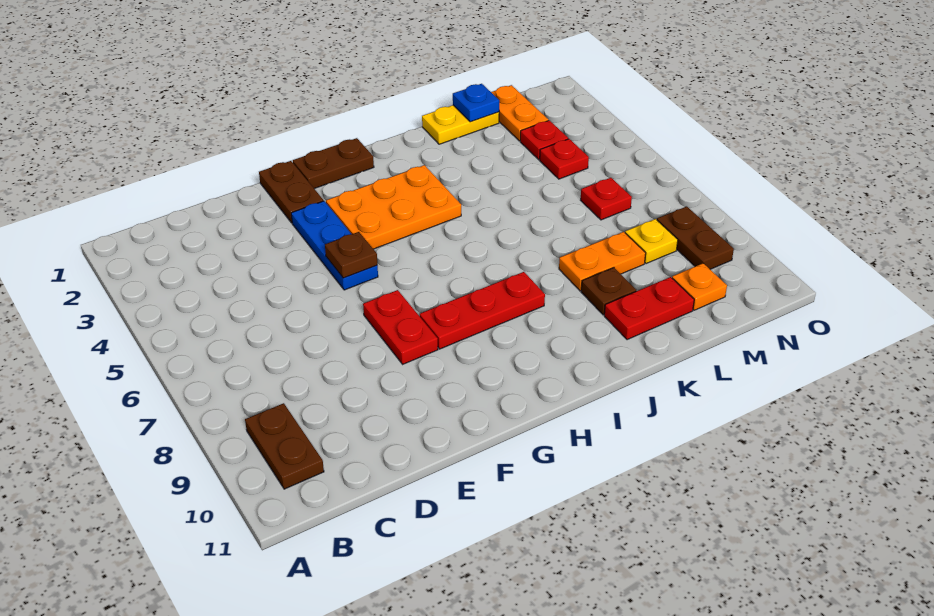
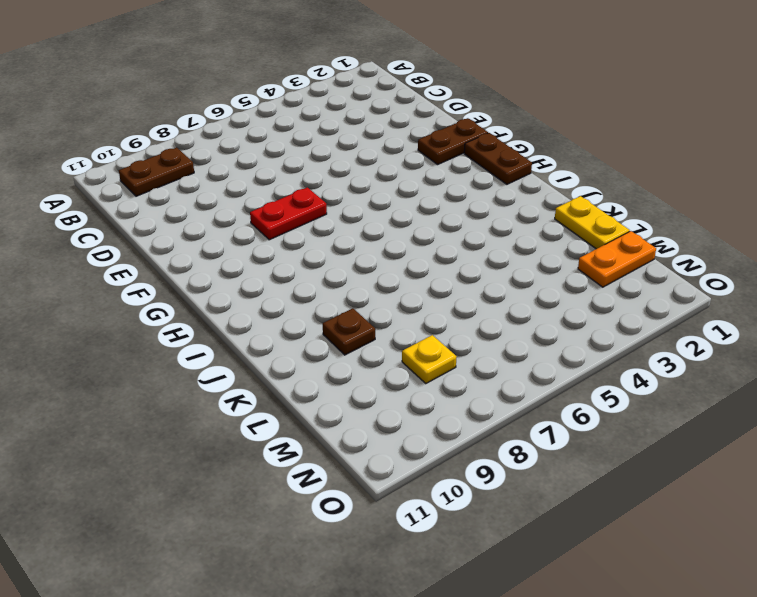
none -> blue 1x3 plate [291,201,378,290]
none -> orange 2x3 plate [326,165,461,249]
none -> red 1x3 plate [420,272,545,349]

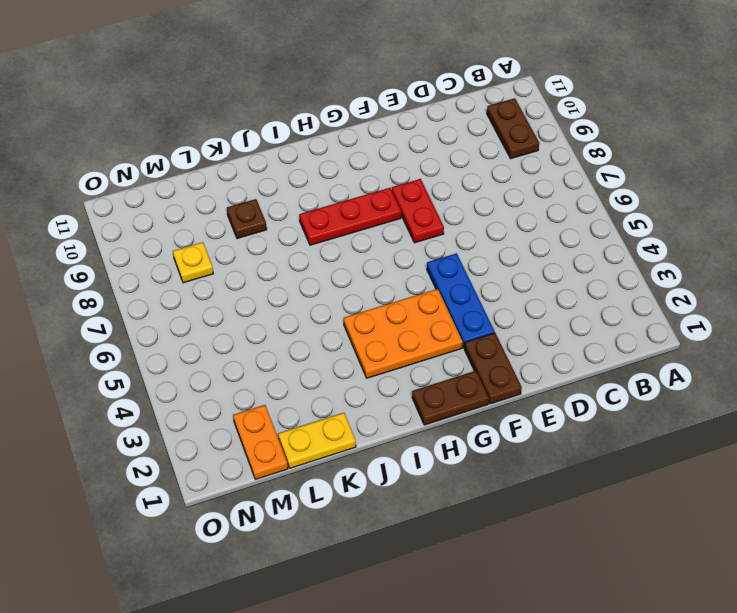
none -> orange 1x2 plate [559,232,646,291]
none -> red 1x2 plate [604,277,694,340]
none -> red 1x1 plate [520,120,568,160]

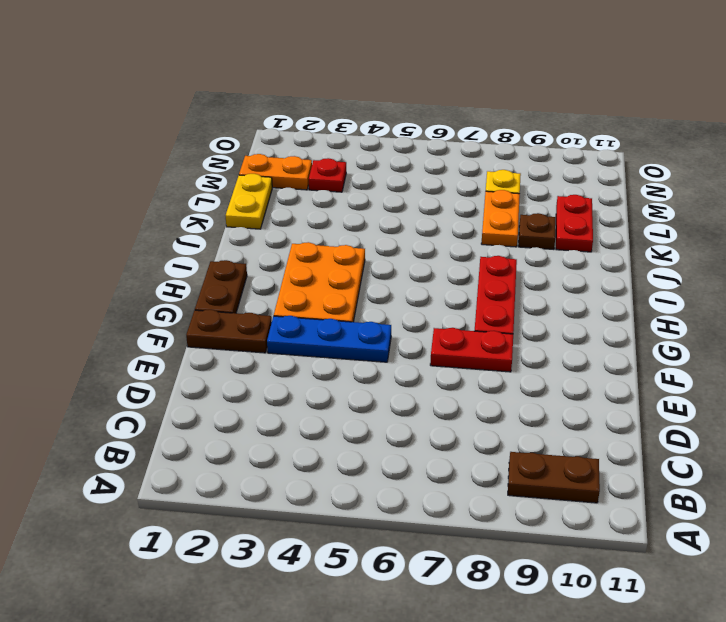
none -> red 1x1 plate [540,139,589,179]
none -> red 1x1 plate [581,178,632,220]
none -> orange 1x1 plate [672,263,727,310]

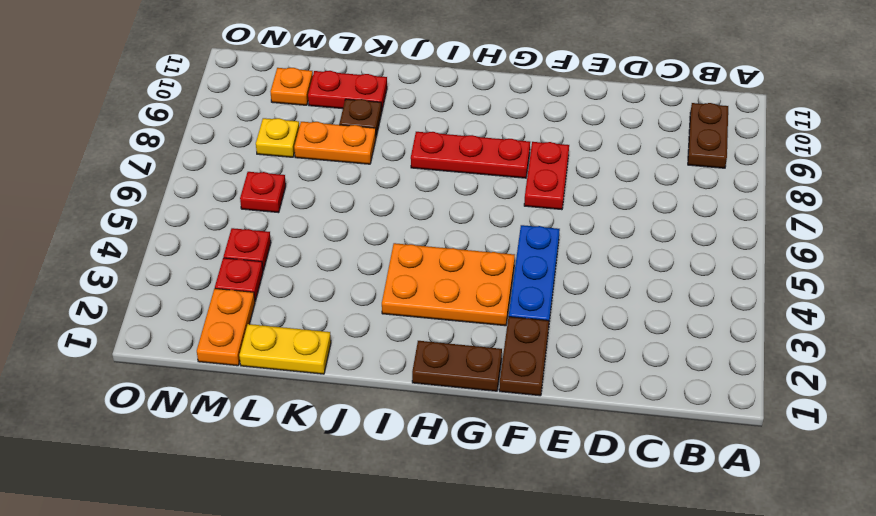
none -> brown 1x2 plate [657,206,734,269]
none -> brown 1x1 plate [325,232,377,278]
none -> blue 1x1 plate [453,84,499,122]

